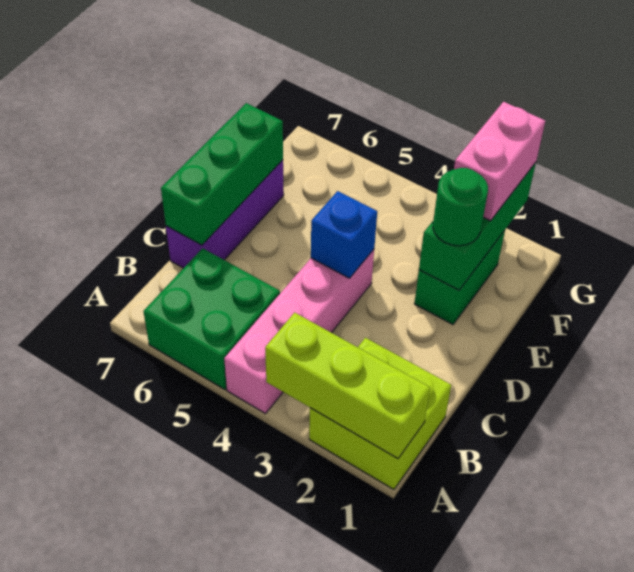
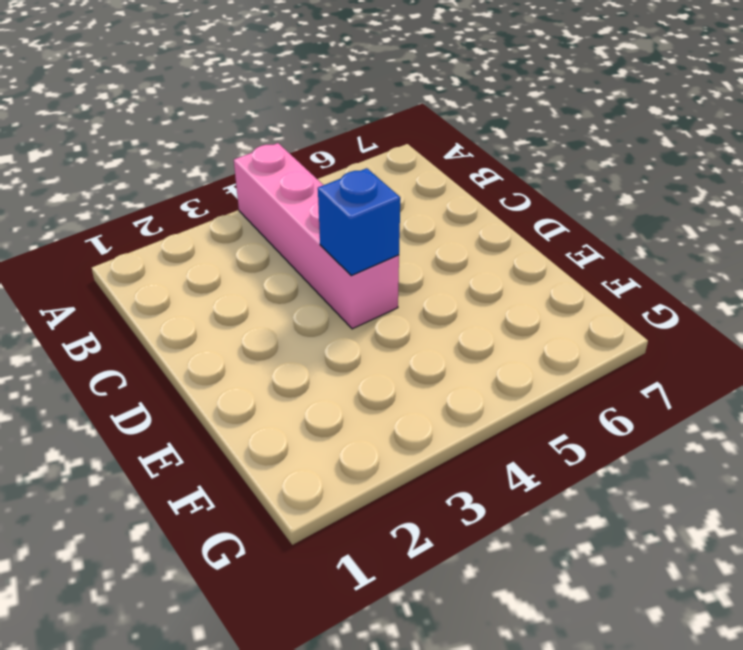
none -> lime 2x2 brick [309,338,451,489]
none -> green 2x2 brick [143,248,280,389]

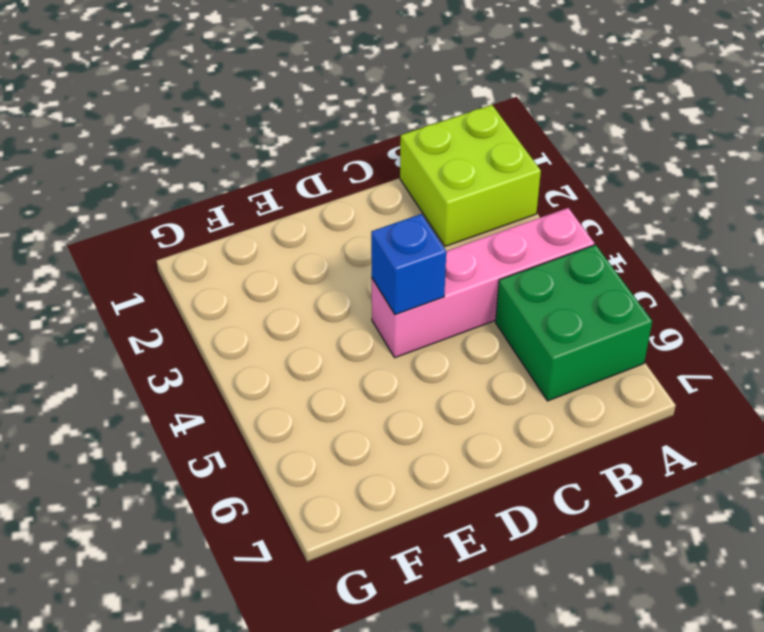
none -> purple 1x3 brick [166,160,284,268]
none -> green 1x2 brick [414,230,505,324]

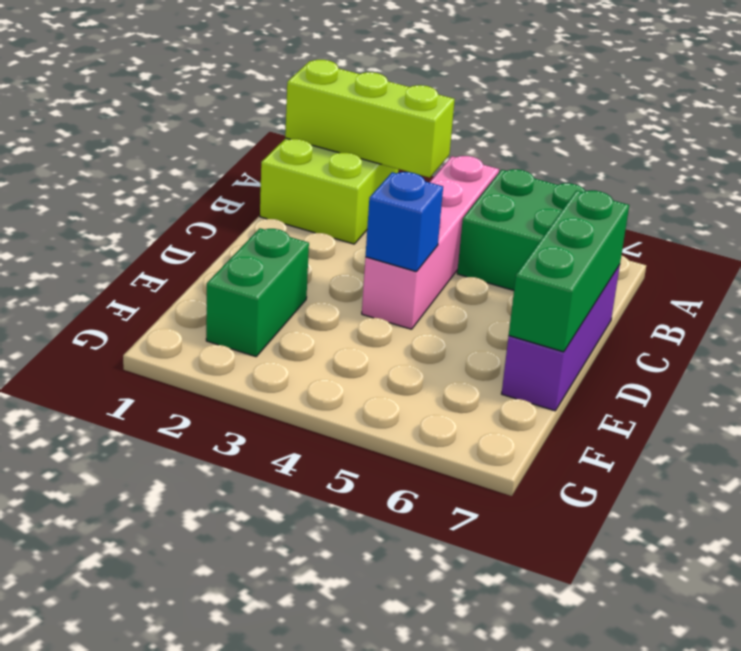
none -> green 1x3 brick [419,163,536,290]
none -> green 1x1 round brick [433,168,488,246]

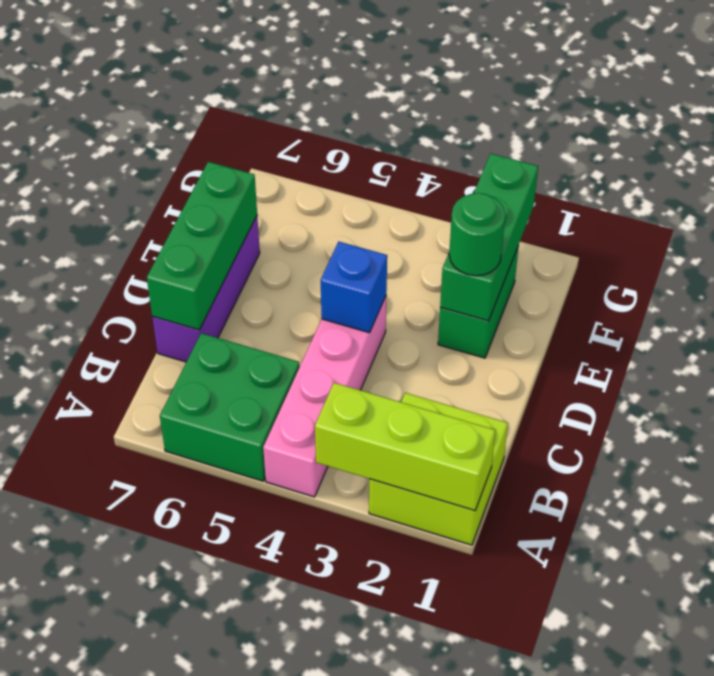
none -> pink 1x2 brick [454,102,545,221]

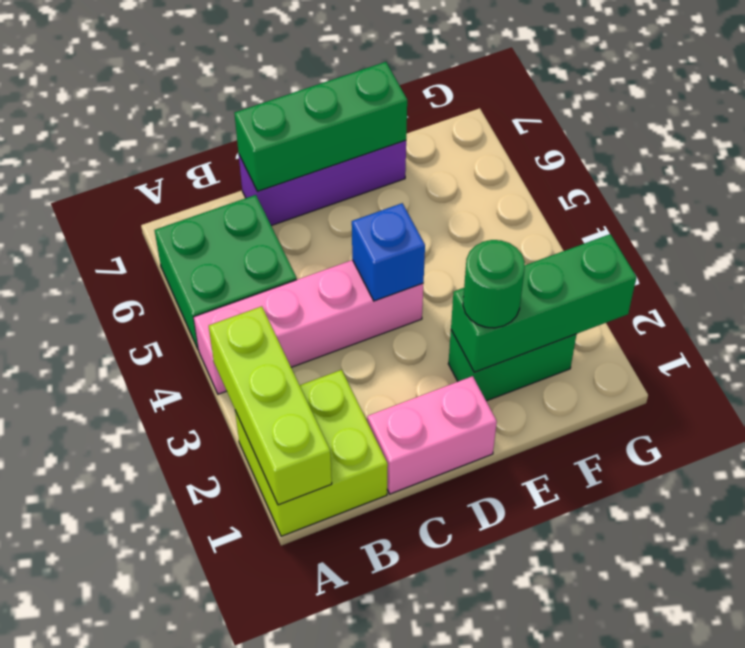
pink 1x2 brick [367,376,497,494] -> pink 1x2 brick moved to [454,102,545,221]

